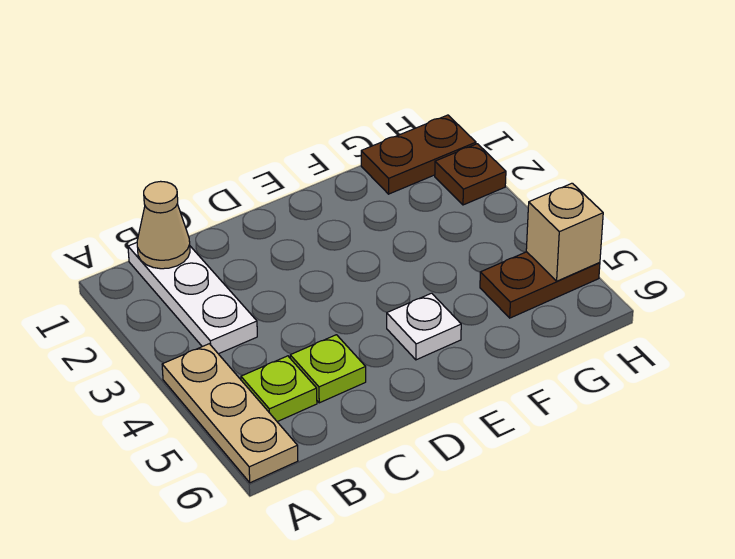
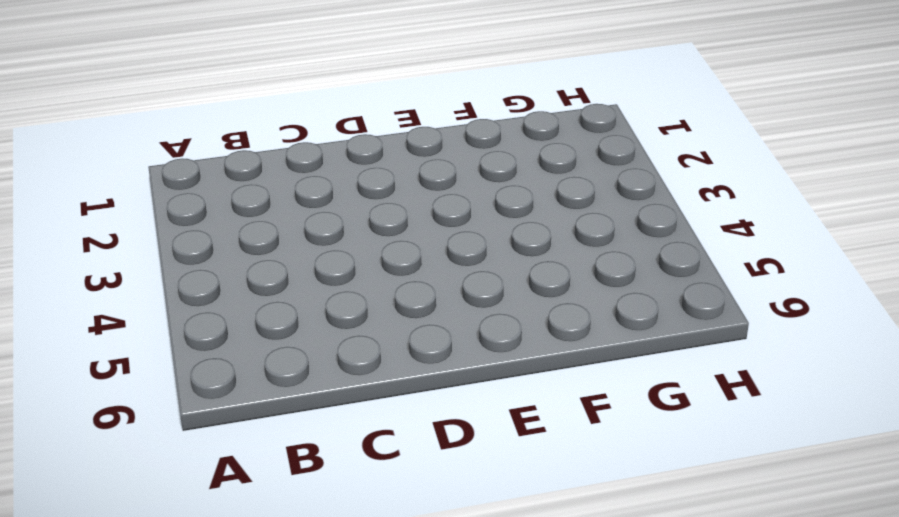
none -> tan 1x3 plate [162,344,298,483]
none -> white 1x3 plate [128,243,257,354]

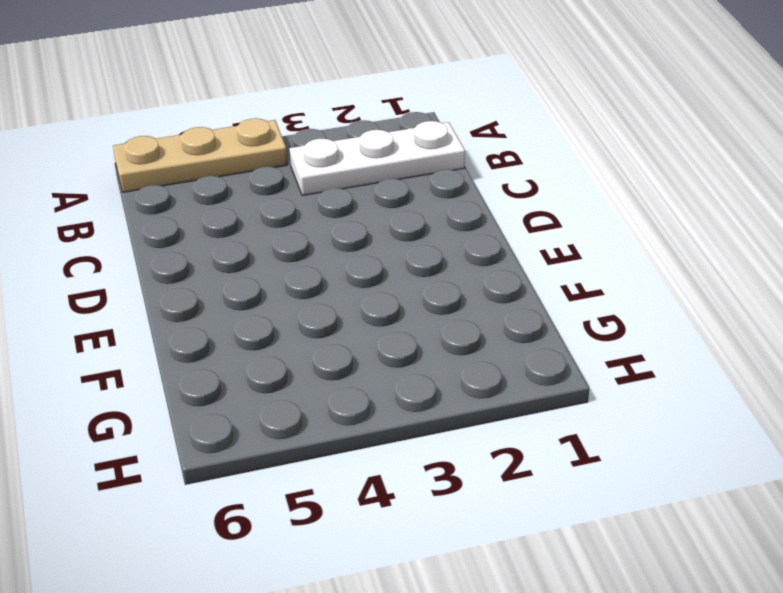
none -> lime 1x1 plate [241,356,317,422]
none -> lime 1x1 plate [290,335,366,403]

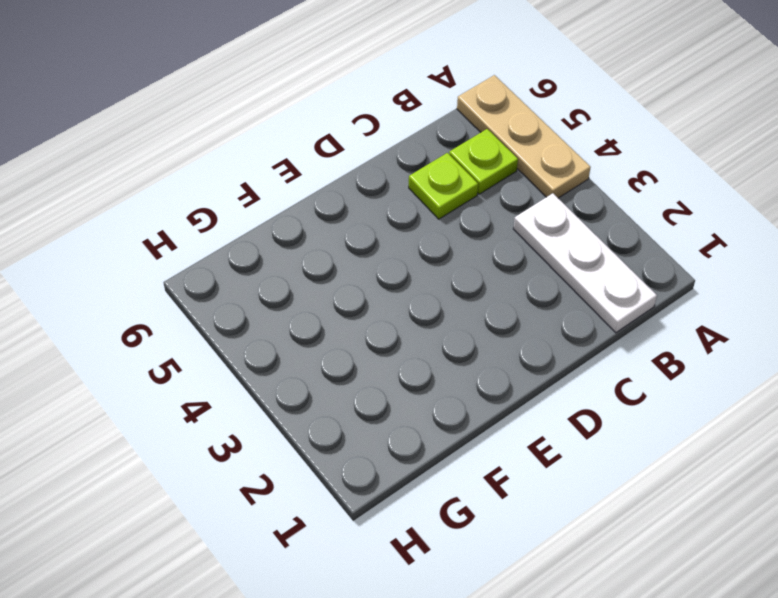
none -> white 1x1 plate [387,293,461,360]
none -> brown 1x2 plate [361,115,476,194]

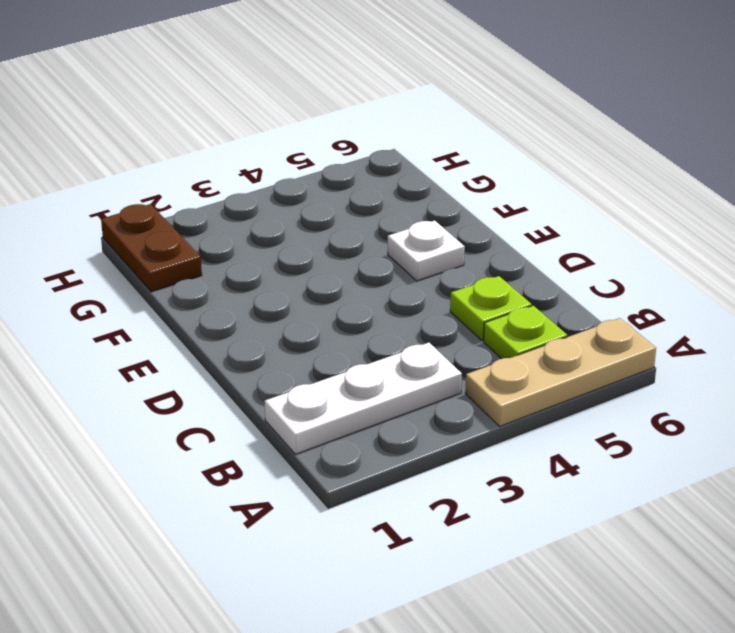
none -> brown 1x2 plate [480,252,600,318]
none -> brown 1x1 plate [435,144,506,205]

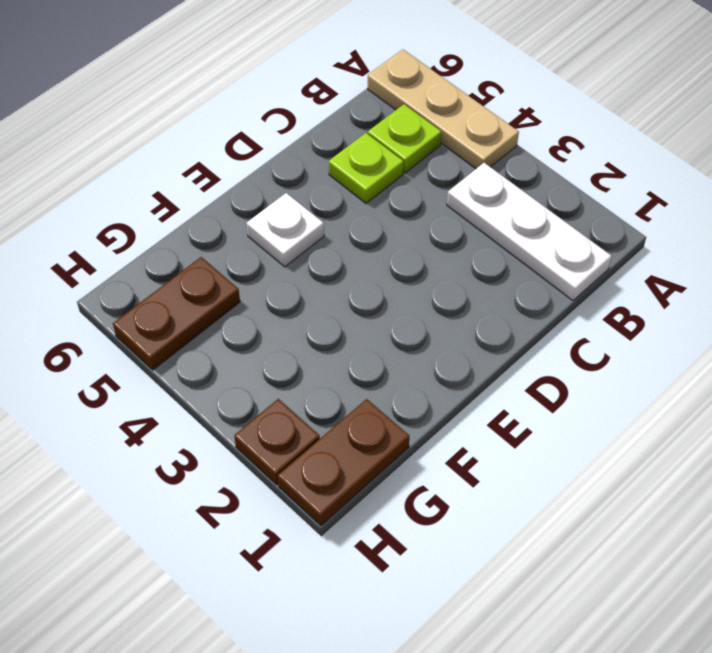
none -> tan 1x1 cone [137,181,190,269]
none -> tan 1x1 brick [526,183,603,281]

